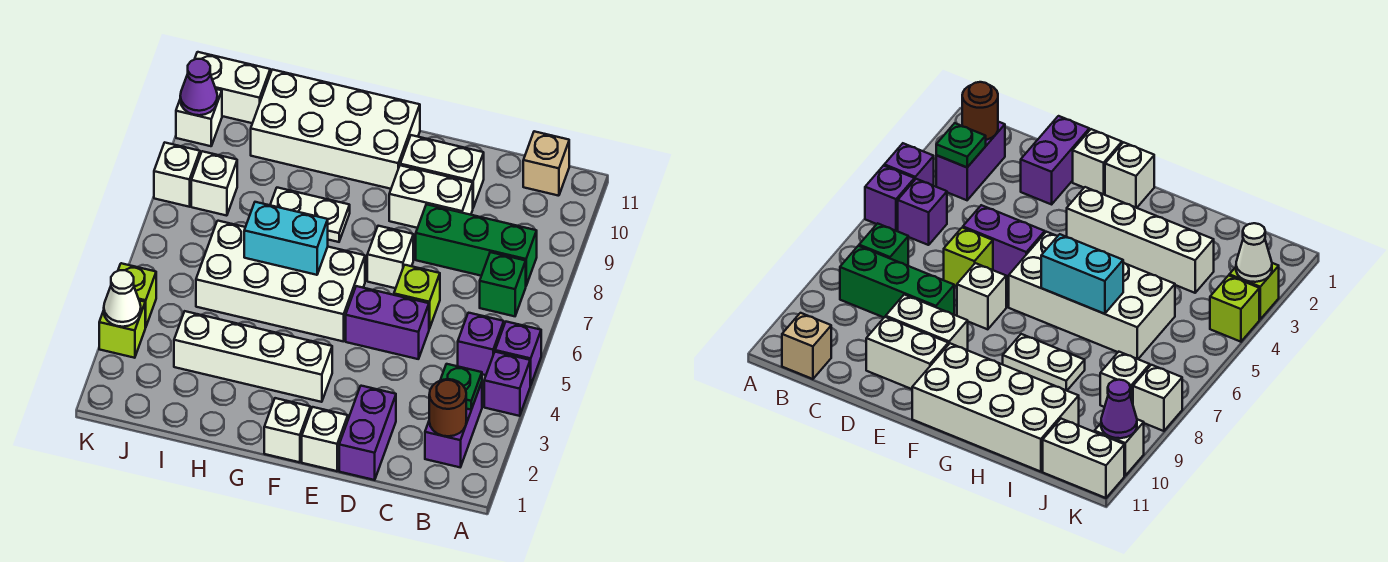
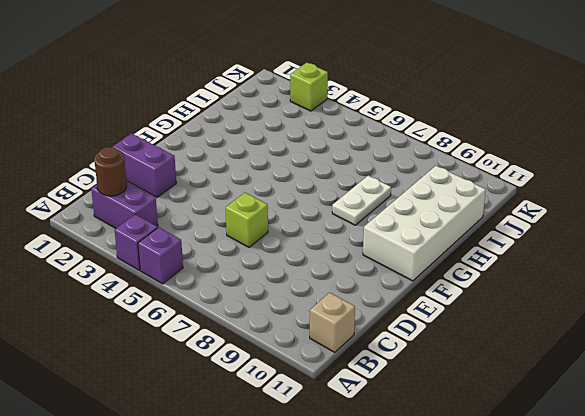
none -> purple 1x1 brick [458,313,504,375]
none -> green 1x1 brick [480,252,526,316]
none -> green 1x3 brick [416,204,537,285]
none -> purple 1x2 brick [346,286,429,359]

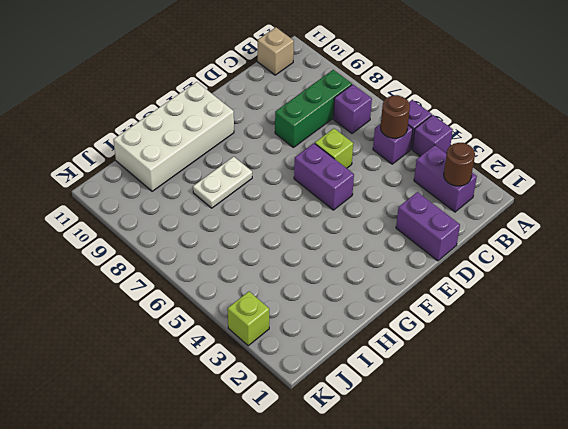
brown 1x1 round brick [381,95,410,138] -> none
purple 1x1 brick [333,85,372,133] -> green 1x1 brick [480,252,526,316]
purple 1x2 brick [294,143,354,210] -> purple 1x2 brick turned to [346,286,429,359]
none -> white 1x2 brick [389,165,473,228]
none -> white 1x2 brick [400,135,484,207]
none -> white 1x1 brick [302,407,348,471]
none -> white 1x1 brick [367,226,413,288]

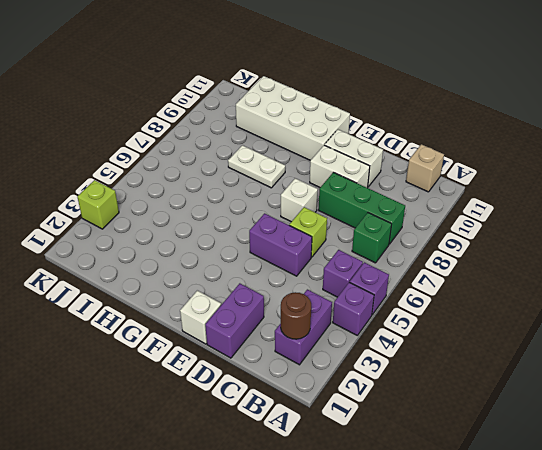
none -> white 1x1 brick [264,398,310,462]
none -> white 1x4 brick [174,311,332,402]
none -> white 2x4 brick [196,221,365,342]
none -> white 1x1 brick [191,151,237,216]

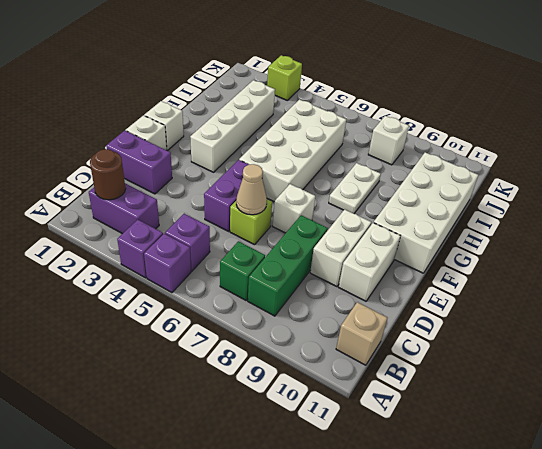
tan 1x1 cone [236,164,267,215] -> none
none -> white 1x2 brick [194,52,270,123]
none -> lime 1x1 brick [118,263,156,327]
none -> white 1x1 brick [154,143,200,207]
none -> white 1x1 brick [176,89,222,146]

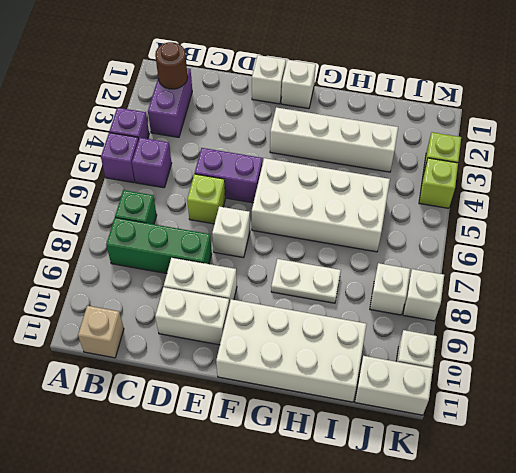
none -> purple 1x2 brick [339,386,396,480]
none -> green 1x1 plate [441,364,482,410]
none -> cyan 1x2 brick [244,202,328,275]
none -> white 1x1 cone [104,270,141,327]

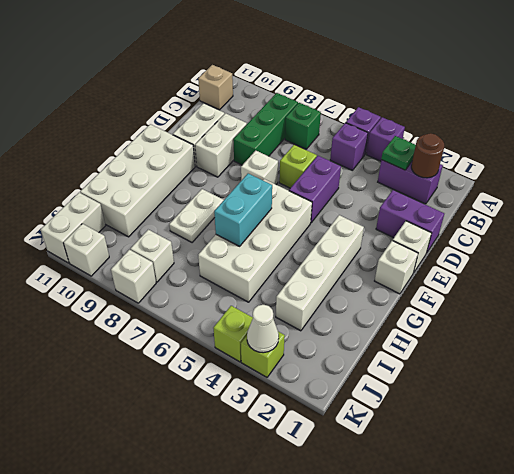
none -> purple 1x1 cone [180,59,217,115]

